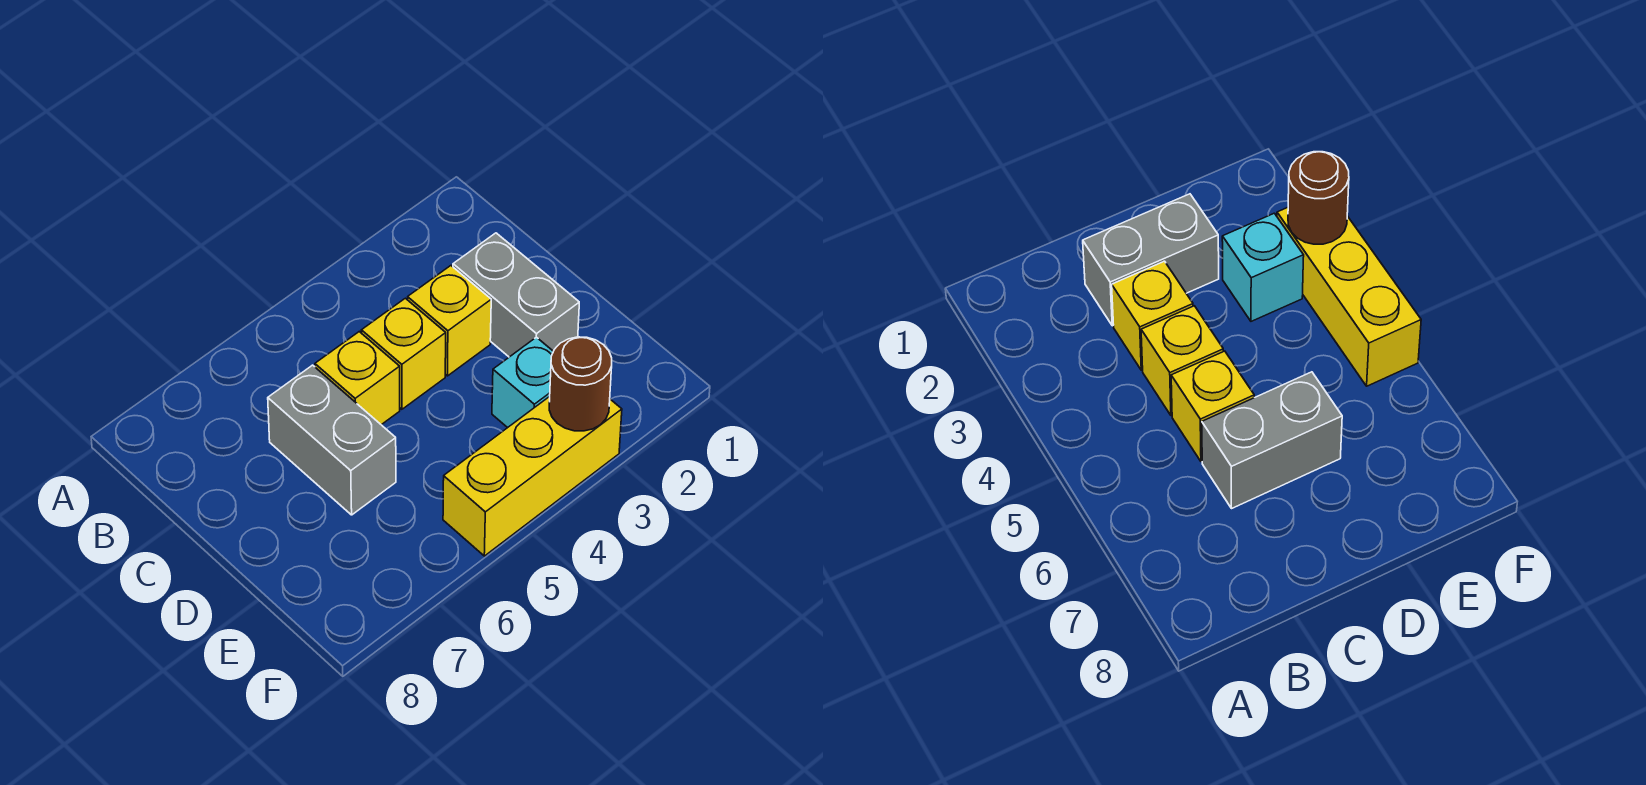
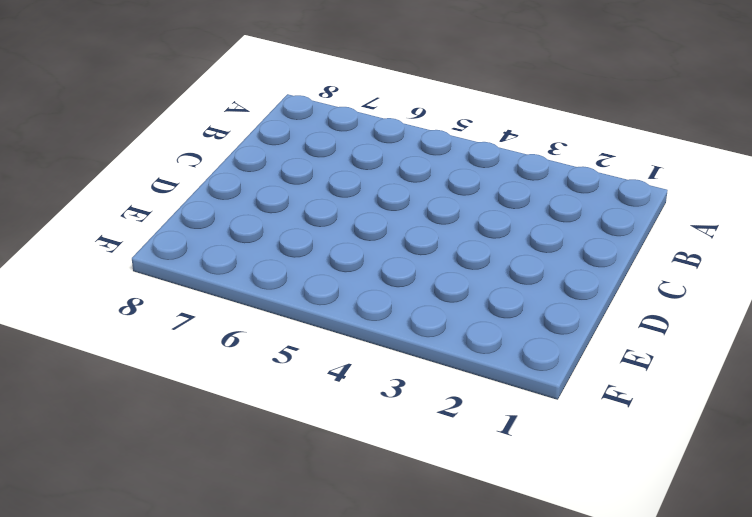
none -> grey 1x2 brick [453,233,579,357]
none -> yellow 1x1 brick [408,266,491,376]

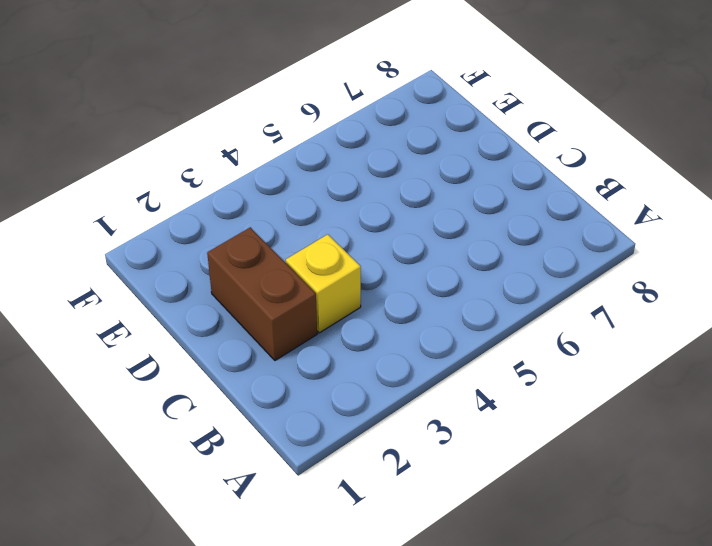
brown 1x2 brick [207,227,317,360] -> grey 1x2 brick [453,233,579,357]
none -> yellow 1x1 brick [361,298,446,409]
none -> yellow 1x1 brick [315,332,400,425]

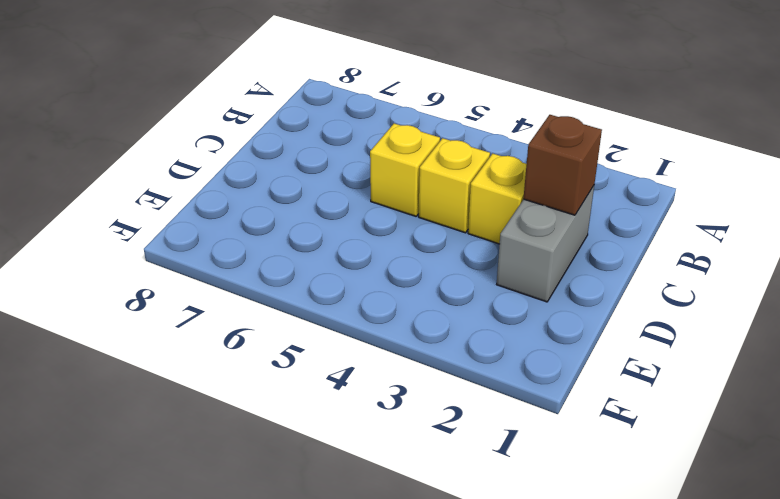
brown 1x1 brick [523,115,602,215] -> none
none -> grey 1x2 brick [268,365,396,515]
none -> cyan 1x1 brick [492,337,553,428]

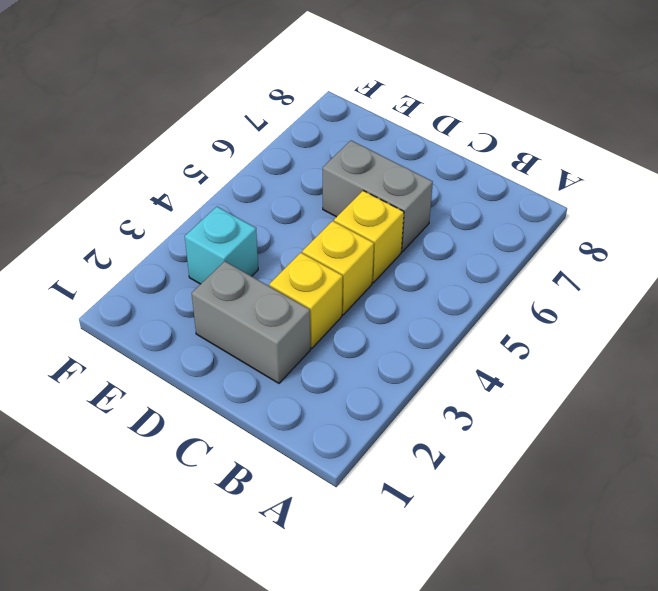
none -> yellow 1x3 brick [443,396,622,556]
none -> brown 1x1 round brick [549,337,612,431]

